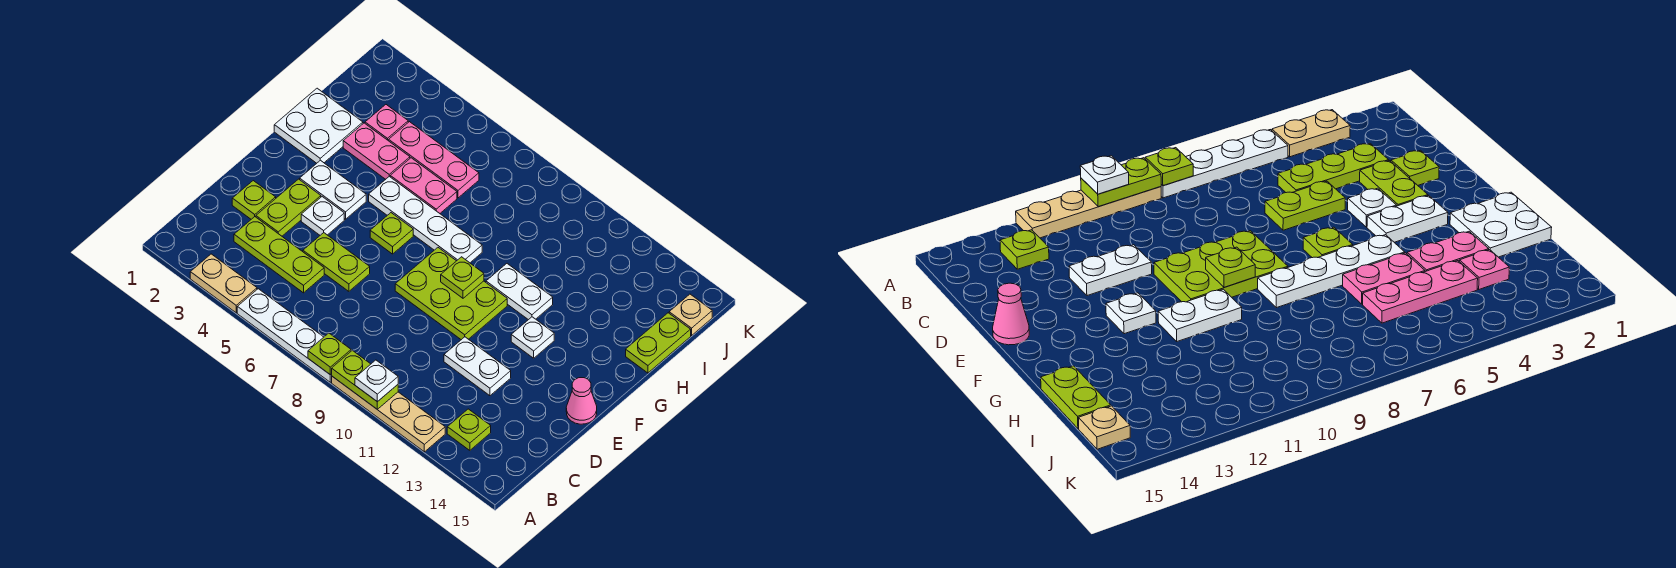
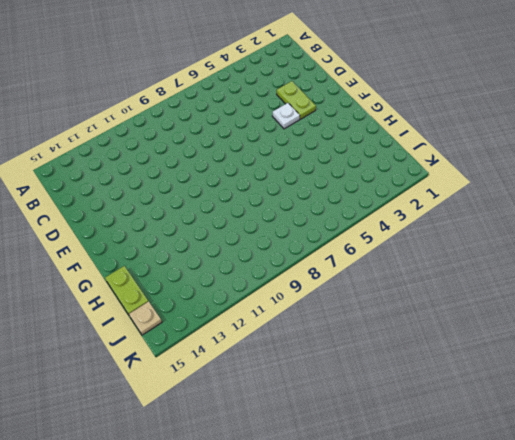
none -> tan 1x2 plate [190,254,257,313]
none -> white 1x4 plate [237,289,332,382]
none -> tan 1x4 plate [332,376,445,452]

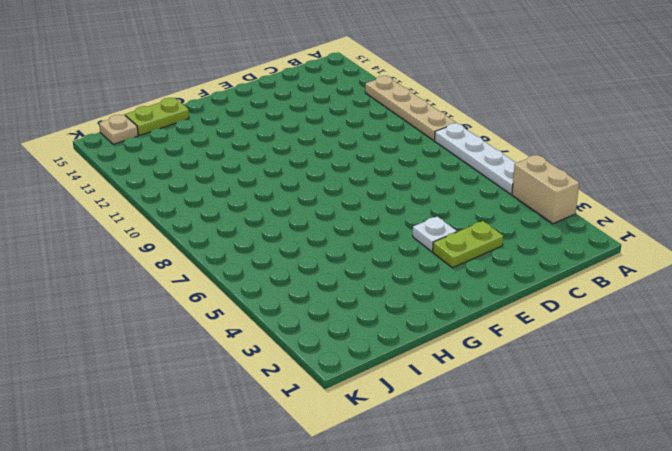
tan 1x2 brick [512,155,579,224] -> tan 1x2 plate [190,254,257,313]
none -> lime 1x1 plate [447,409,491,450]
none -> lime 1x3 plate [234,217,324,293]
none -> lime 1x1 plate [232,181,276,219]

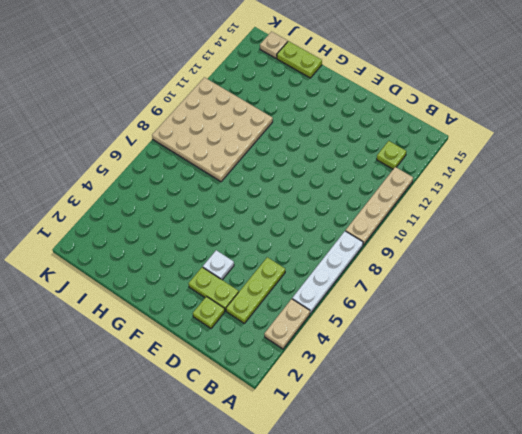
tan 4x4 plate [152,77,273,182] -> none
none -> lime 1x2 plate [303,233,370,291]
none -> white 1x2 plate [444,337,511,396]
none -> lime 2x3 plate [395,248,507,340]

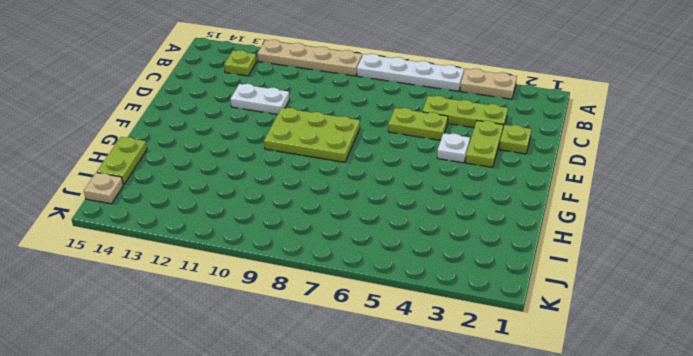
none -> pink 1x1 cone [566,378,597,424]
none -> white 1x2 plate [300,160,366,219]
none -> lime 1x1 plate [370,213,413,254]

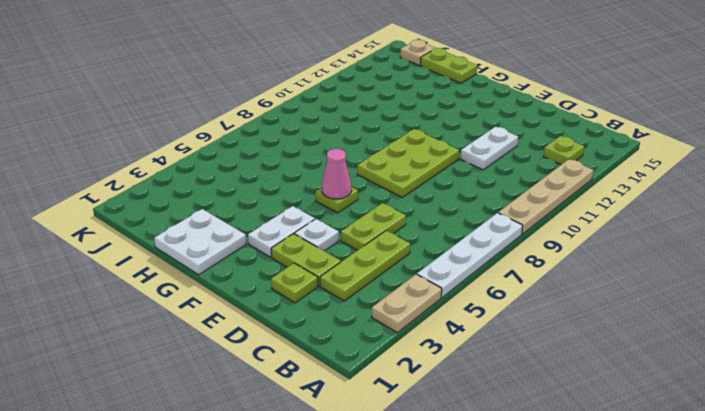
pink 1x1 cone [322,149,352,199] -> pink 1x1 cone moved to [566,378,597,424]
none -> white 1x1 plate [511,317,554,358]
none -> white 1x4 plate [369,176,482,263]
none -> white 1x2 plate [486,264,553,320]

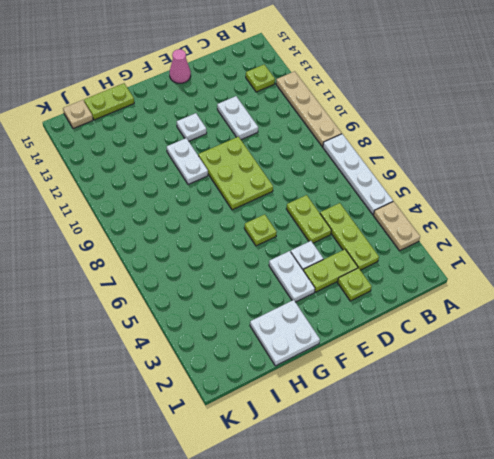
none -> white 1x4 plate [369,176,482,263]
none -> pink 1x2 plate [343,123,410,179]
none -> pink 1x2 plate [390,158,457,213]

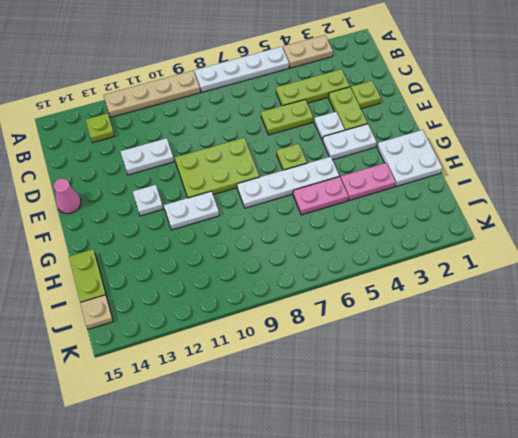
none -> pink 1x1 plate [365,105,408,141]
none -> pink 1x3 plate [389,122,479,198]
none -> lime 1x1 plate [308,333,351,375]

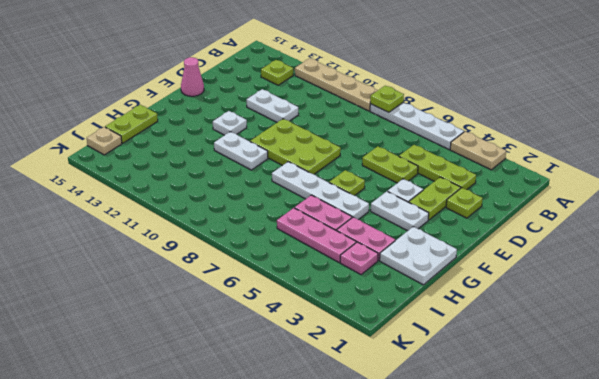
none -> lime 1x2 plate [332,350,398,410]
none -> lime 1x1 plate [441,257,484,298]
none -> white 1x1 plate [355,360,398,402]

